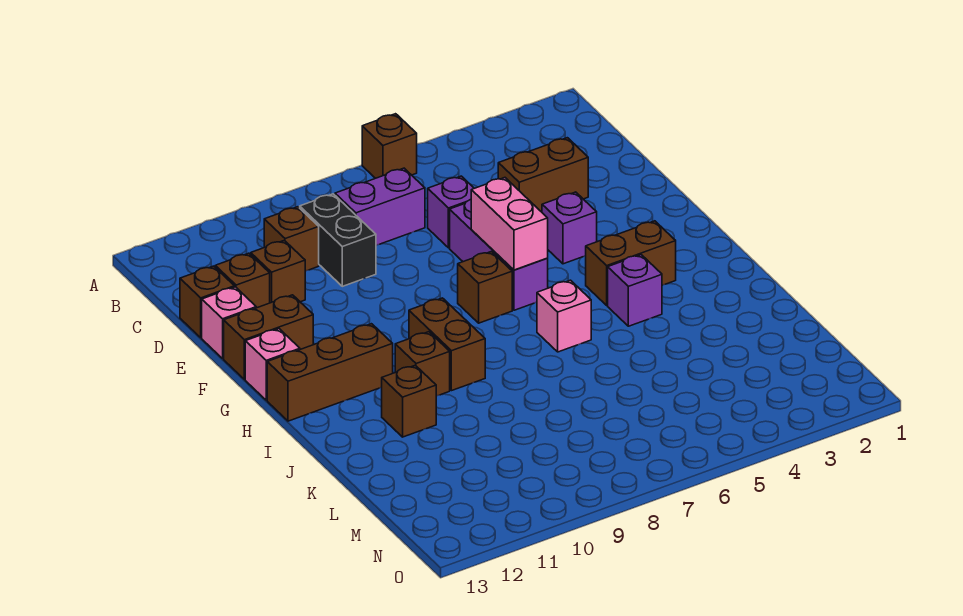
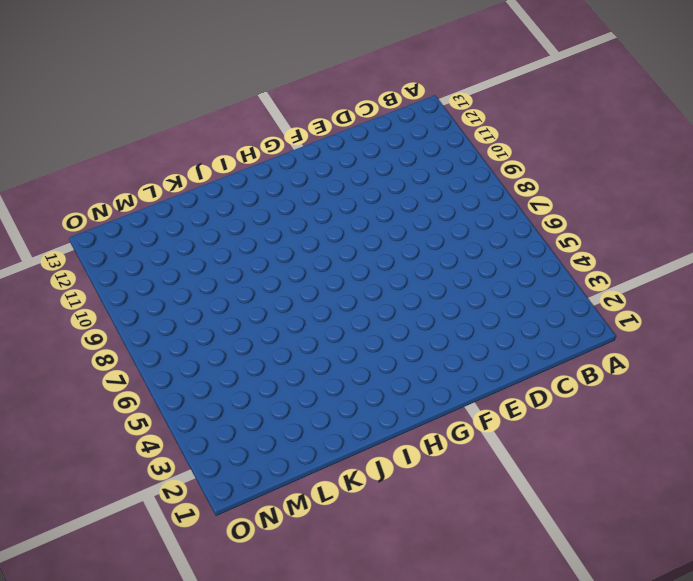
none -> brown 1x1 brick [362,114,417,178]
none -> purple 1x2 brick [335,168,425,245]
none -> black 1x2 brick [300,194,376,286]

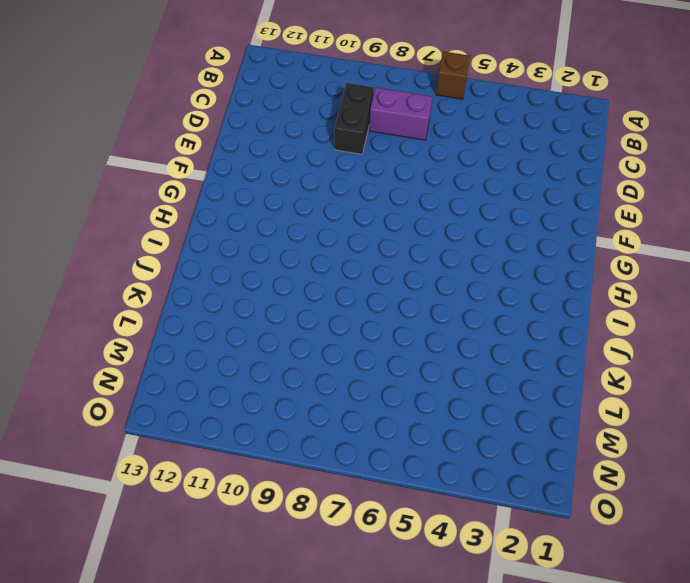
none -> brown 1x1 brick [264,207,319,271]
none -> brown 1x2 brick [498,138,588,212]
none -> purple 1x1 brick [428,176,474,248]

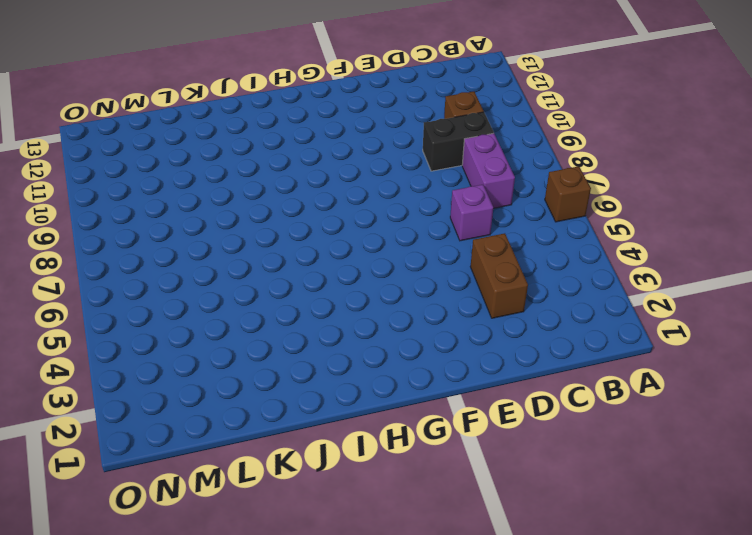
none -> brown 1x1 brick [251,240,305,303]
none -> brown 1x1 brick [215,253,270,308]
none -> brown 1x1 brick [180,266,234,338]

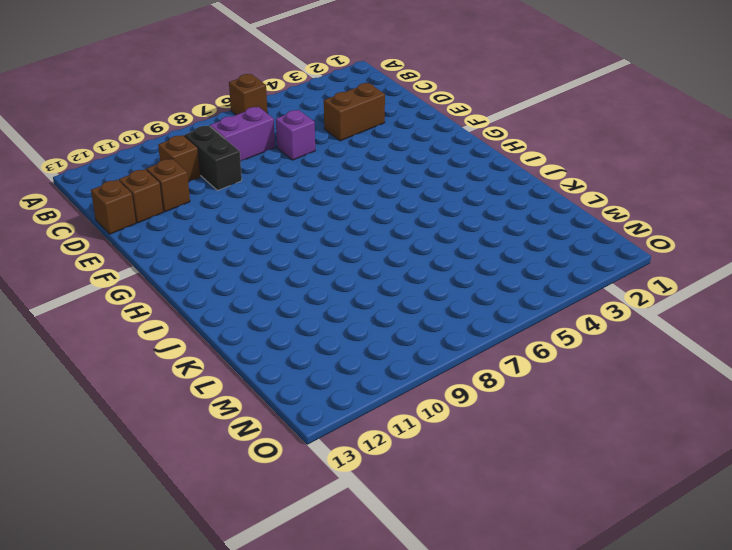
none -> purple 1x3 brick [450,199,548,310]
none -> pink 1x1 brick [202,287,256,359]
none -> purple 1x1 brick [542,192,597,264]

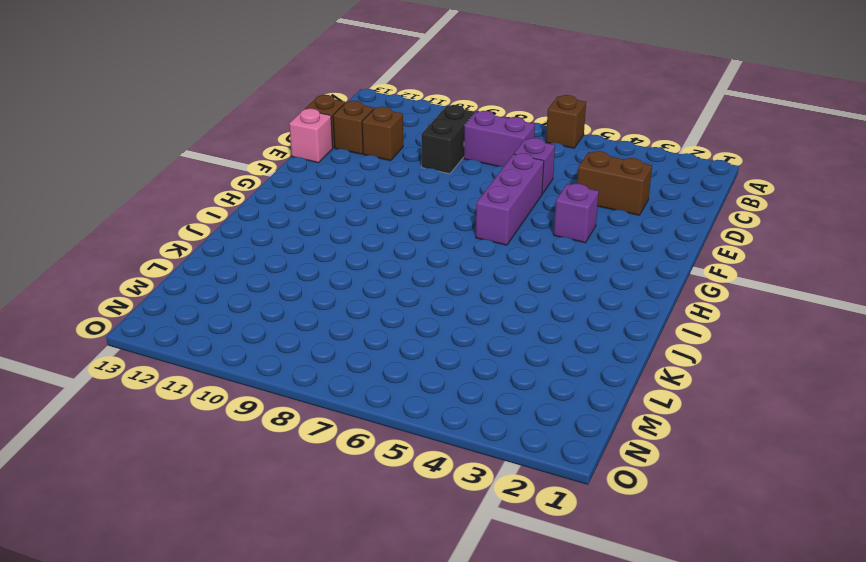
none -> brown 1x1 brick [264,207,319,271]
none -> brown 1x2 brick [224,295,313,380]
none -> brown 1x1 brick [458,252,512,323]

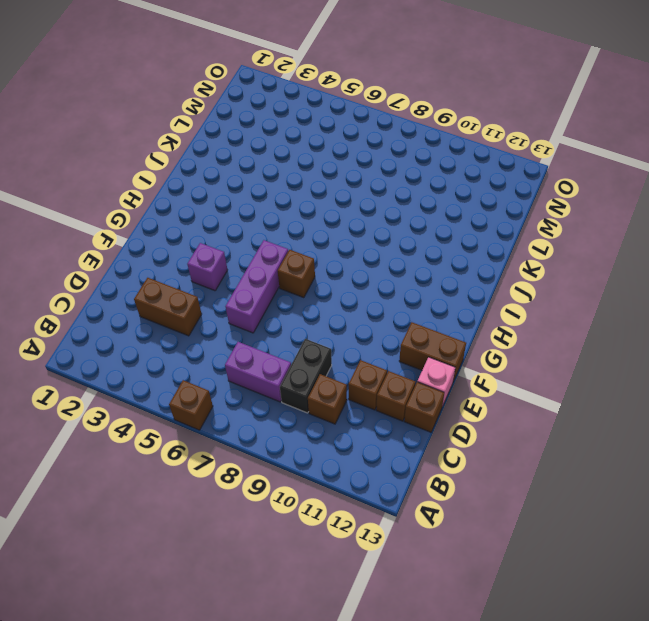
none -> purple 1x1 brick [428,176,474,248]
none -> pink 1x1 brick [245,329,300,400]
none -> brown 1x2 brick [586,221,676,305]

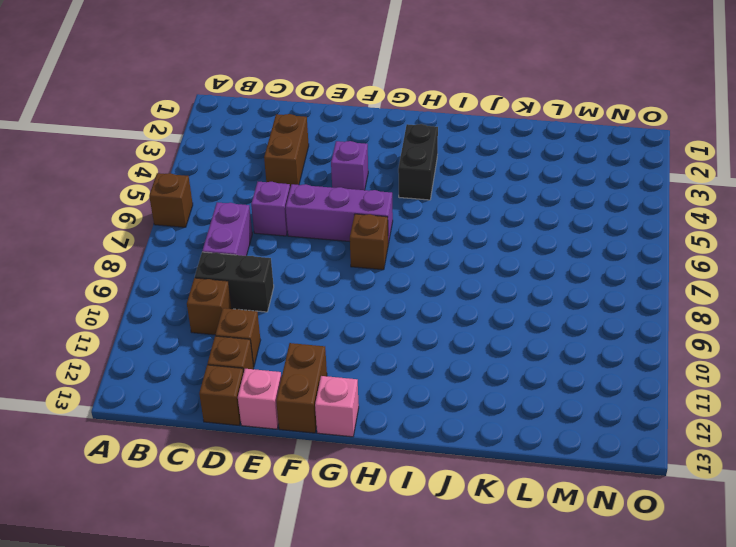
black 1x2 brick [398,124,438,200] -> brown 1x2 brick [586,221,676,305]
none -> brown 1x2 brick [409,298,485,391]
none -> brown 1x3 brick [267,324,393,421]
none -> purple 1x1 brick [608,255,662,326]

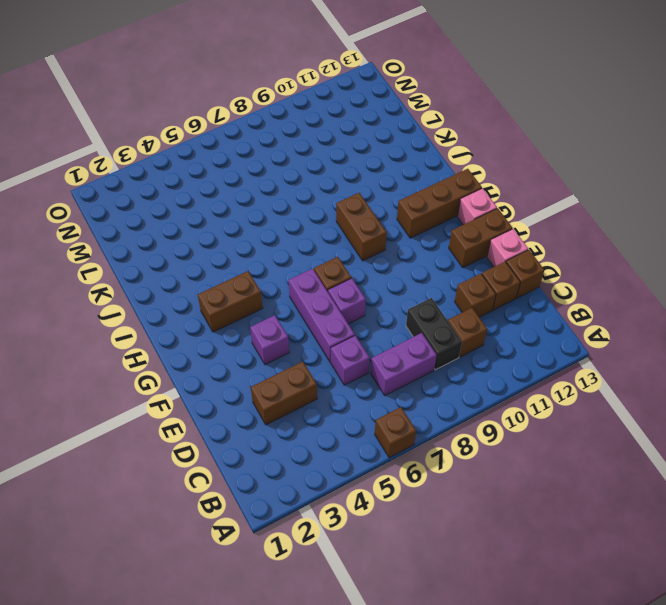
purple 1x1 brick [328,278,366,324] -> purple 1x1 brick moved to [608,255,662,326]
none -> pink 1x1 brick [537,280,591,352]
none -> brown 1x1 brick [395,332,450,396]
none -> brown 1x1 brick [382,365,436,437]

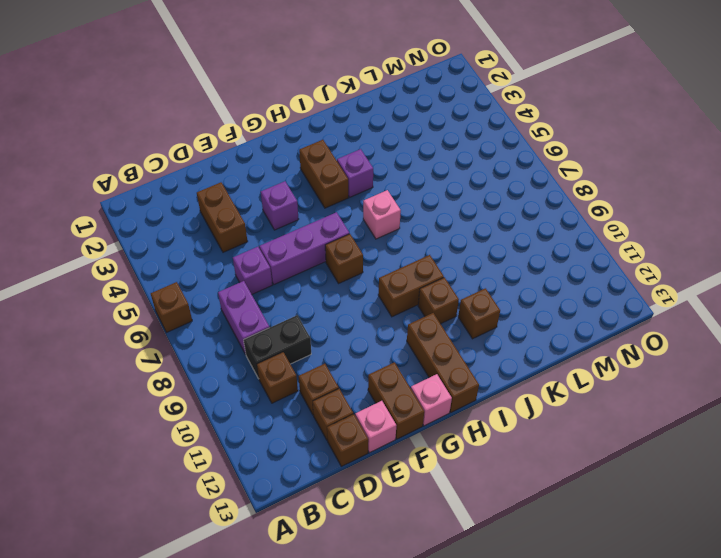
none -> pink 1x2 brick [471,178,548,270]

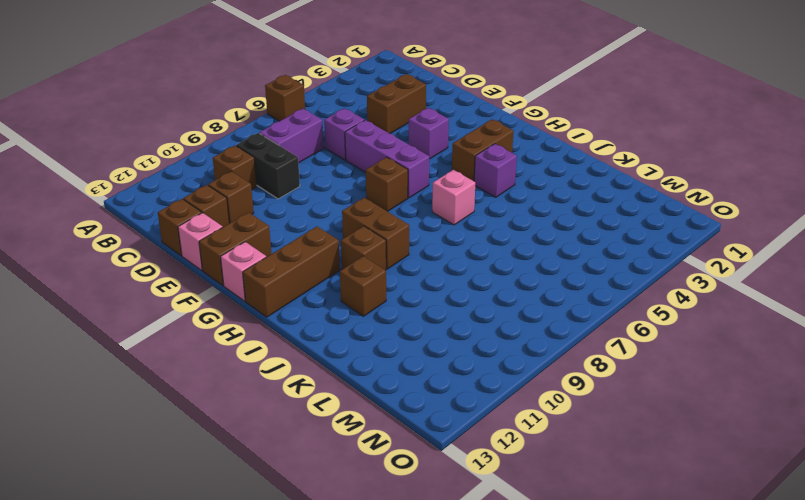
none -> pink 1x2 brick [471,178,548,270]

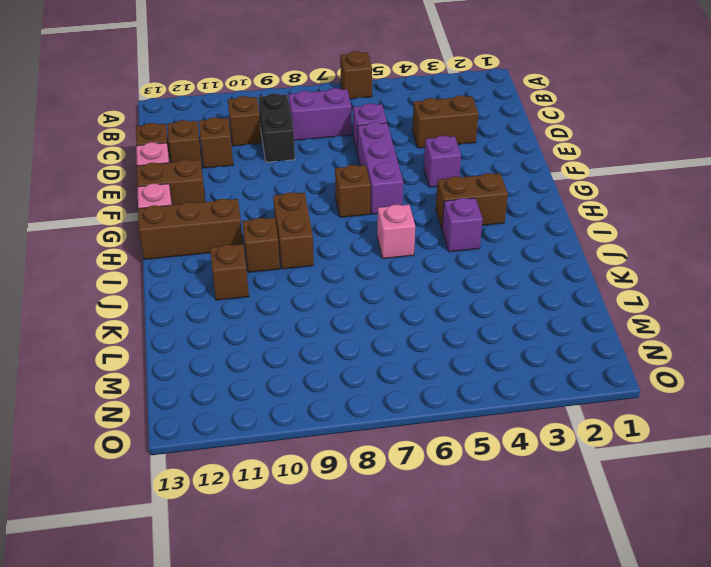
none -> pink 1x2 brick [471,178,548,270]

